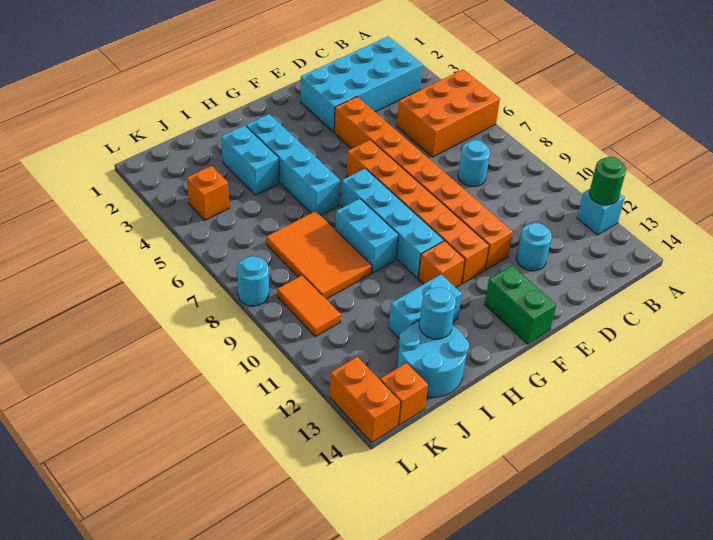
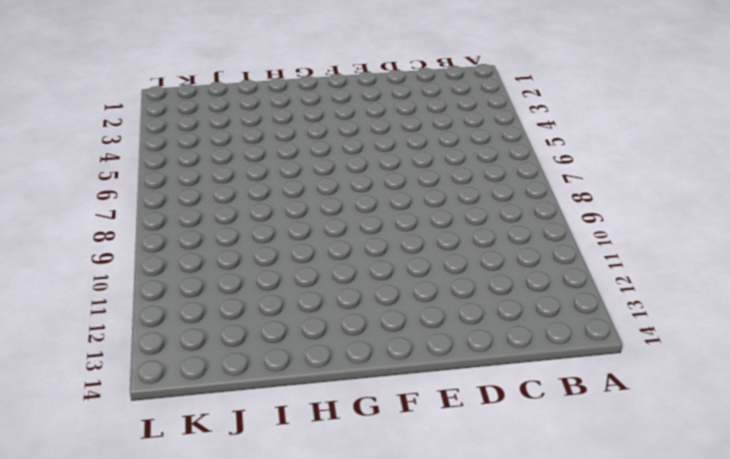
none -> orange 2x3 brick [397,69,500,157]
none -> cyan 1x1 brick [577,189,625,235]
none -> cyan 2x4 brick [300,36,423,132]

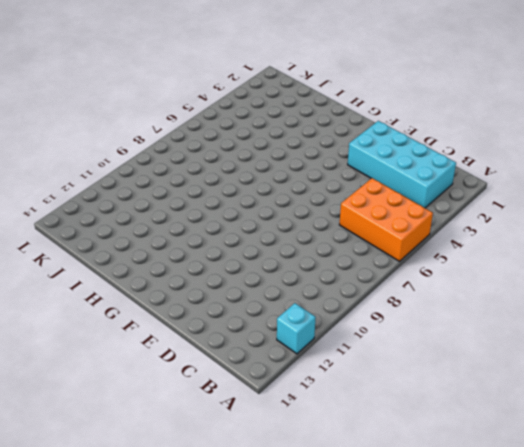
none -> cyan 1x1 round brick [458,140,490,187]
none -> cyan 1x1 round brick [516,223,552,271]
none -> orange 1x8 brick [334,97,513,270]

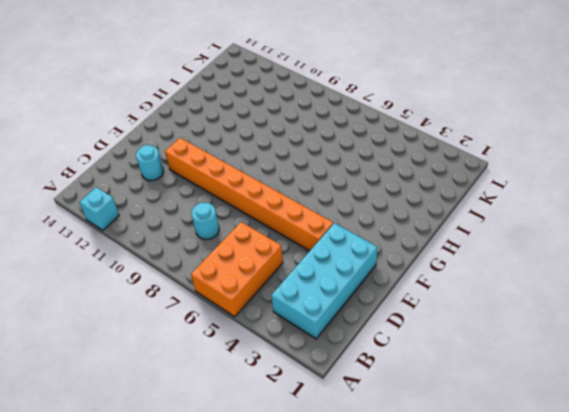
none -> orange 1x6 brick [347,140,489,284]
none -> green 1x2 brick [485,266,556,344]
none -> cyan 1x4 brick [341,169,444,278]

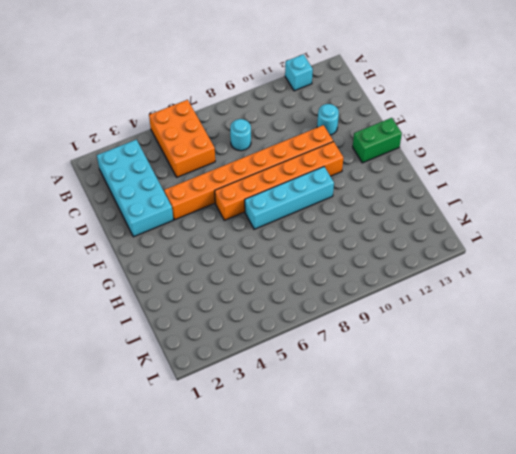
none -> orange 1x1 brick [418,241,465,287]
none -> cyan 1x4 brick [246,114,340,215]
none -> cyan 1x2 brick [335,199,398,273]

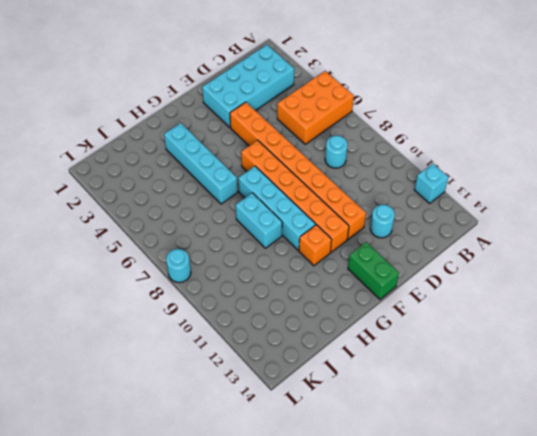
none -> cyan 1x2 brick [389,274,462,338]
none -> cyan 1x2 brick [221,126,279,195]
none -> orange 2x3 tile [266,211,372,299]

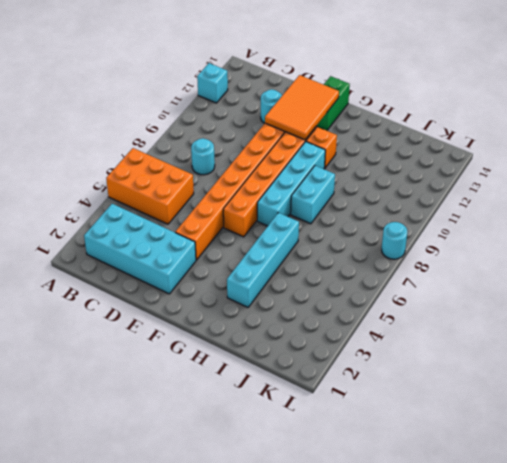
orange 2x3 tile [265,75,339,140] -> orange 2x3 tile moved to [266,211,372,299]
none -> cyan 1x2 brick [389,274,462,338]
none -> cyan 1x2 brick [221,126,279,195]
none -> cyan 2x2 round brick [397,321,469,398]

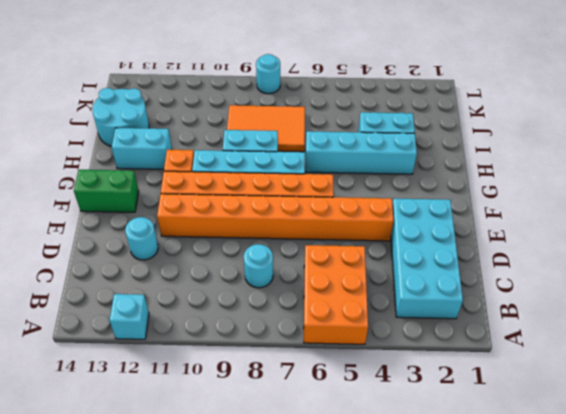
cyan 1x2 brick [111,128,172,169] -> cyan 1x2 brick turned to [389,274,462,338]
none -> orange 1x1 brick [187,166,229,220]
none -> orange 1x2 tile [277,275,341,337]
none -> orange 1x1 brick [380,363,428,425]

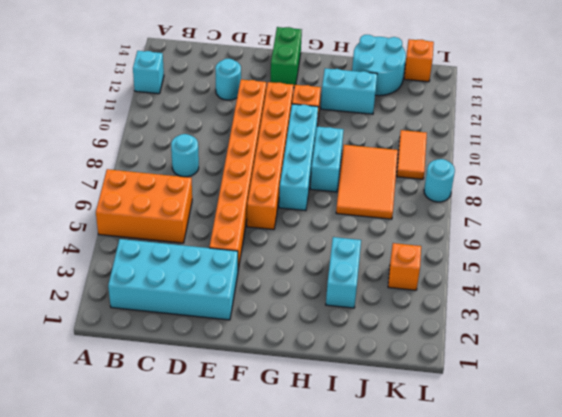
none -> cyan 1x4 brick [246,114,340,215]
none -> orange 1x2 brick [330,357,400,442]
none -> green 1x1 round brick [589,157,626,205]

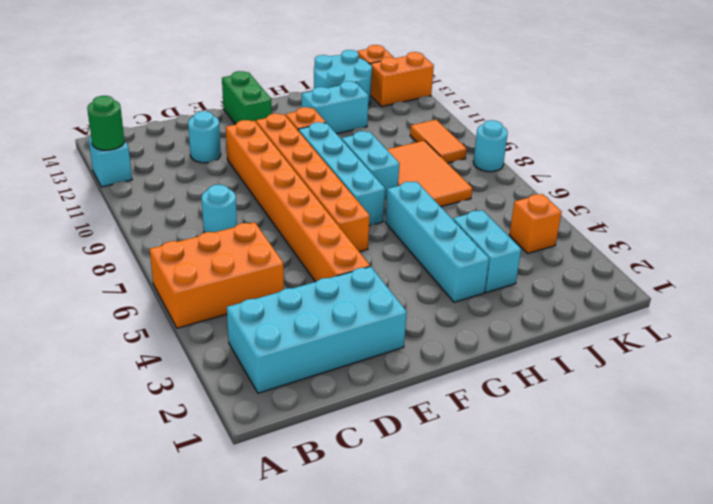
orange 1x2 brick [370,52,434,106] -> orange 1x2 brick turned to [330,357,400,442]
none -> cyan 1x1 round brick [419,287,456,339]

